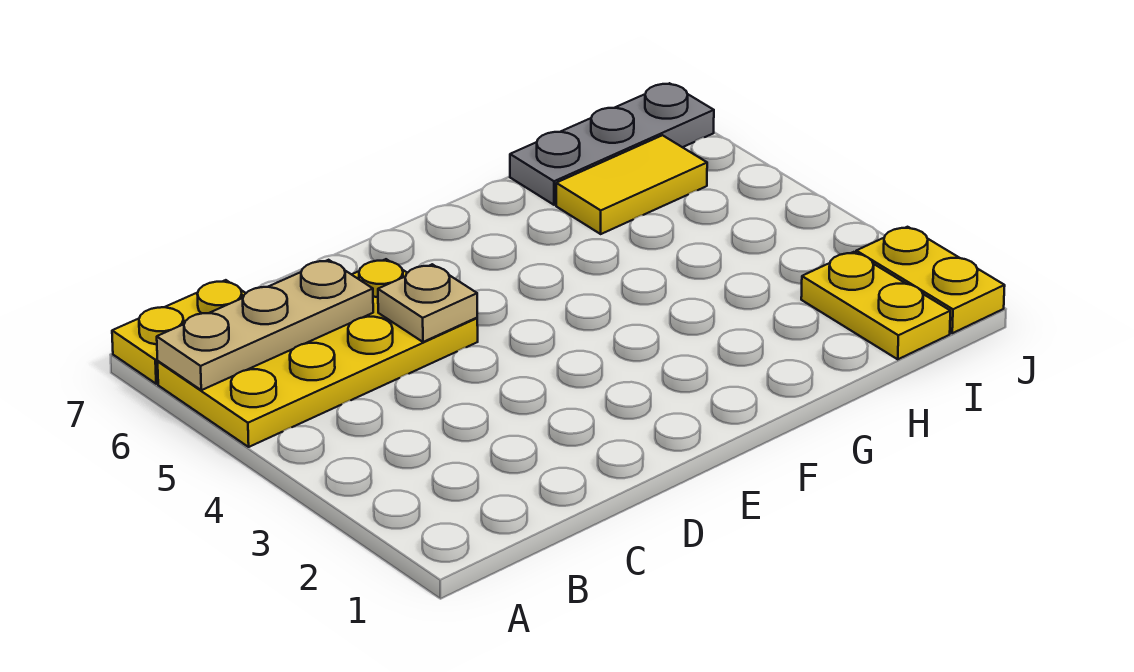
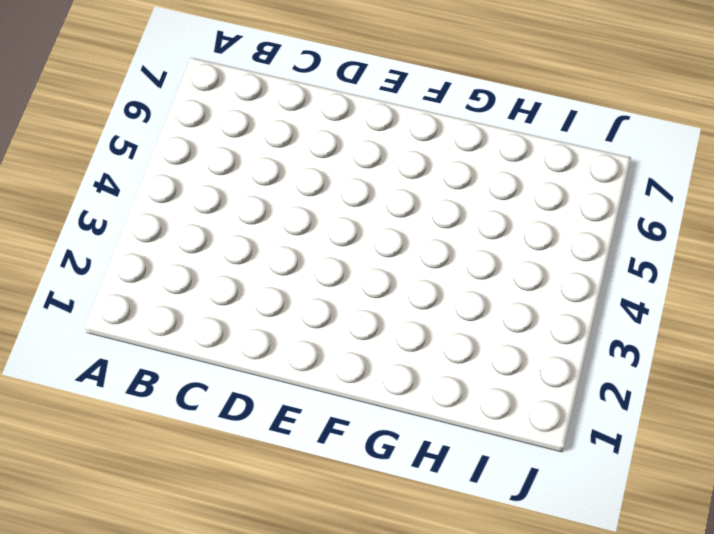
none -> yellow 2x4 plate [158,259,478,447]
none -> yellow 1x2 plate [112,280,246,384]

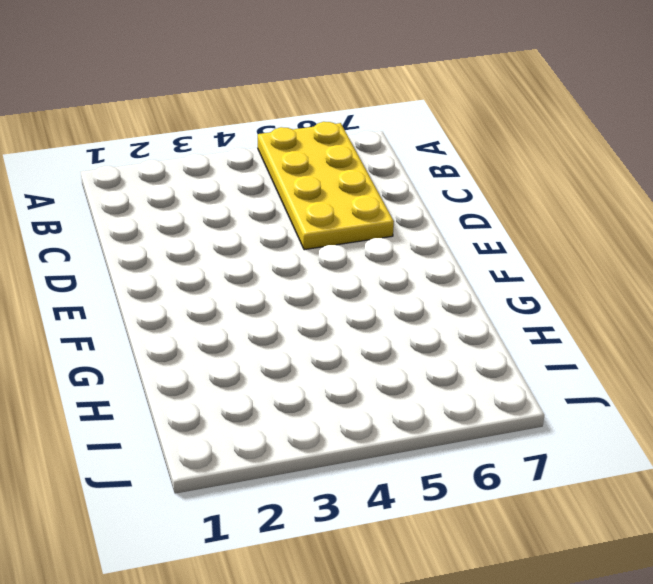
none -> yellow 1x2 plate [112,280,246,384]
none -> yellow 1x2 tile [556,135,707,234]

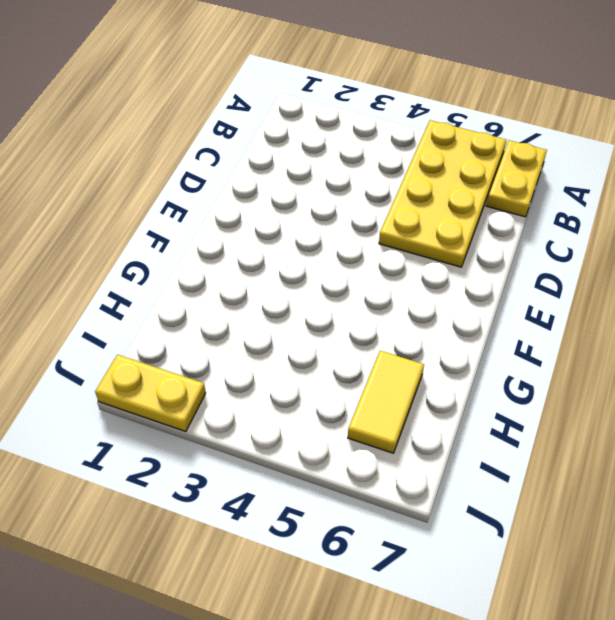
none -> grey 1x3 plate [510,83,714,205]
none -> yellow 1x2 plate [801,252,950,359]

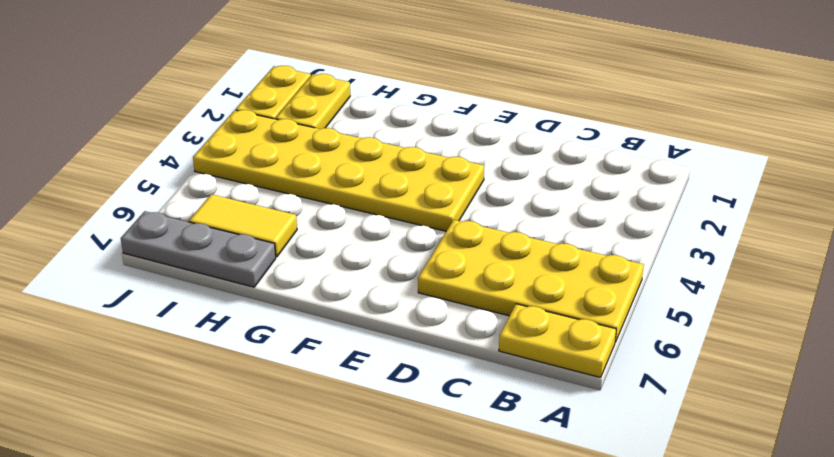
yellow 2x6 plate [193,110,484,231] -> none
none -> tan 1x3 plate [157,260,373,390]
none -> tan 1x1 plate [378,264,477,342]

